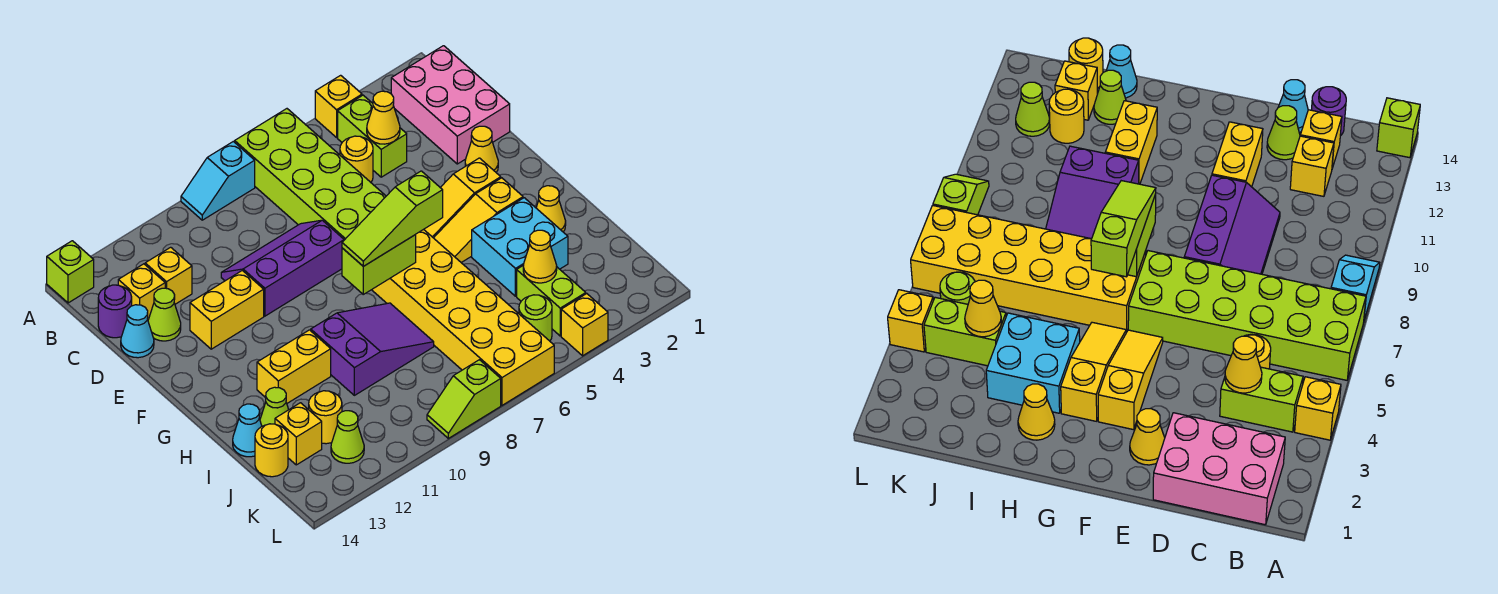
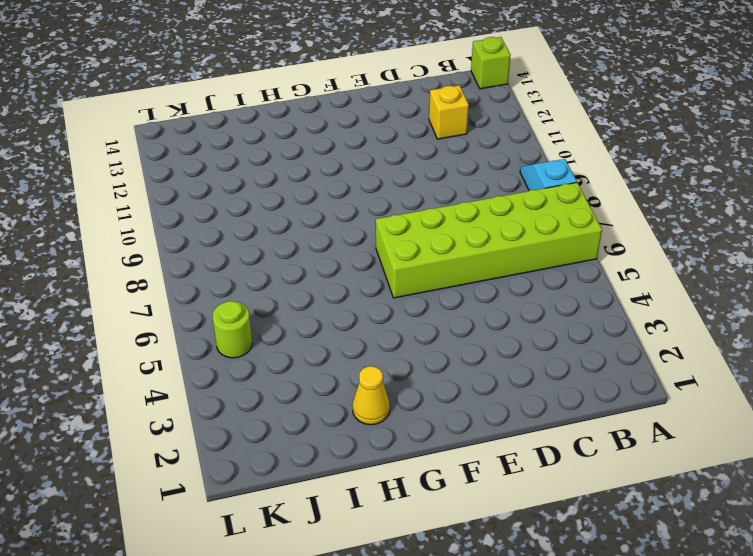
none -> yellow 1x1 brick [315,75,362,137]
none -> pink 2x3 brick [391,46,510,164]
none -> lime 1x2 brick [338,95,407,177]
none -> yellow 1x1 round brick [340,136,373,182]

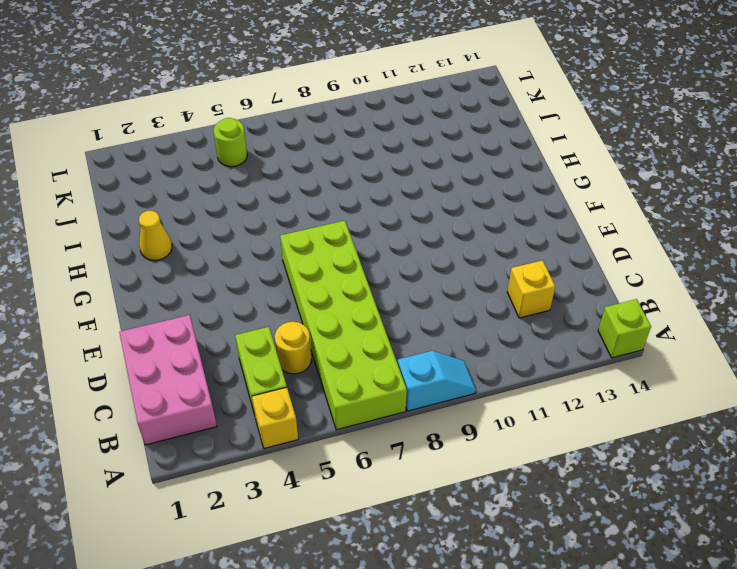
none -> yellow 1x1 brick [118,264,165,320]
none -> purple 1x1 round brick [98,285,132,338]
none -> purple 2x3 slope [221,220,344,316]
none -> lime 1x1 cone [148,288,181,341]

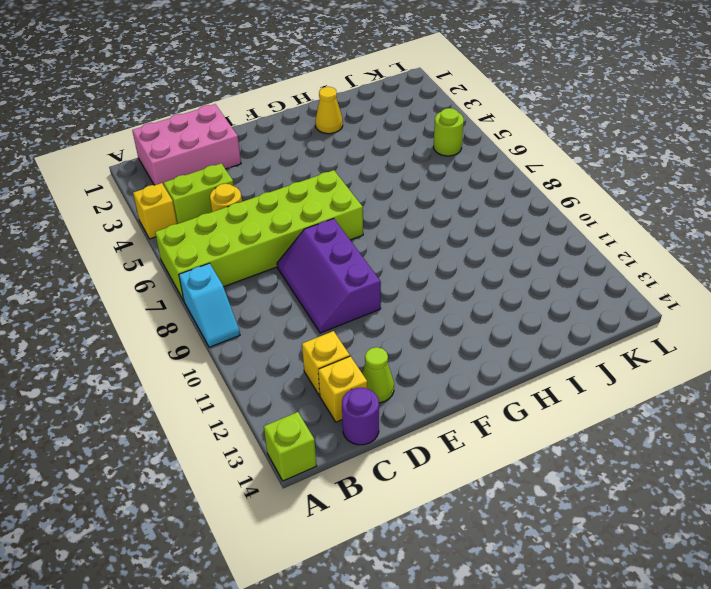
none -> cyan 1x1 cone [121,305,154,358]
none -> yellow 1x1 cone [465,126,498,172]
none -> yellow 1x2 brick [190,270,264,349]
none -> yellow 1x3 slope [424,158,501,238]

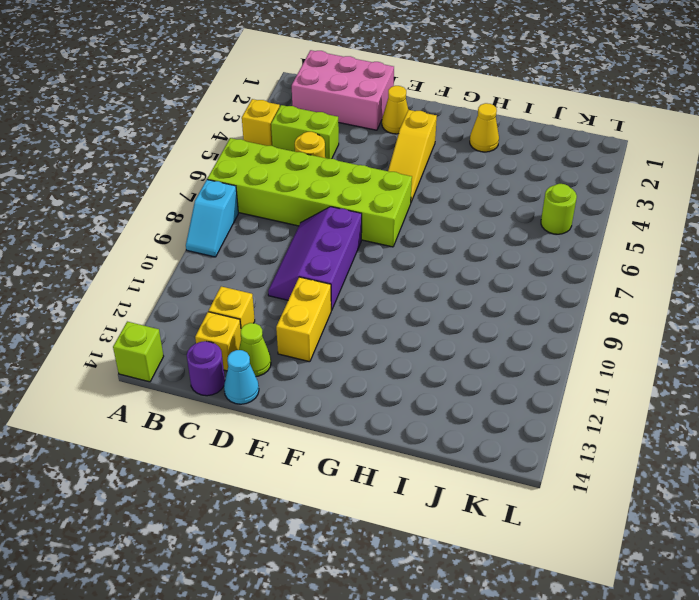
none -> yellow 1x3 slope [434,178,523,263]
none -> yellow 2x6 brick [372,229,554,405]
none -> cyan 2x2 brick [472,198,568,296]
none -> purple 2x3 slope [311,303,434,395]

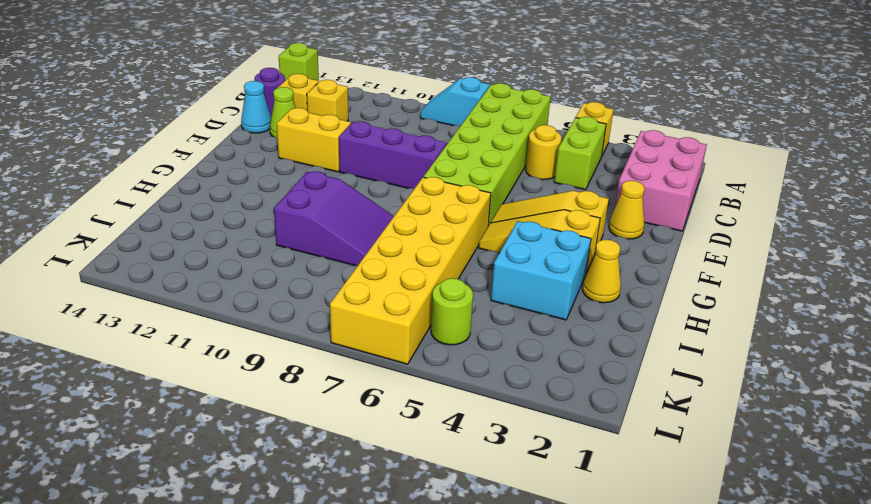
none -> yellow 1x2 brick [257,330,331,403]
none -> lime 1x1 cone [260,387,289,426]
none -> cyan 1x1 cone [233,404,262,457]
none -> lime 1x2 brick [517,265,586,336]

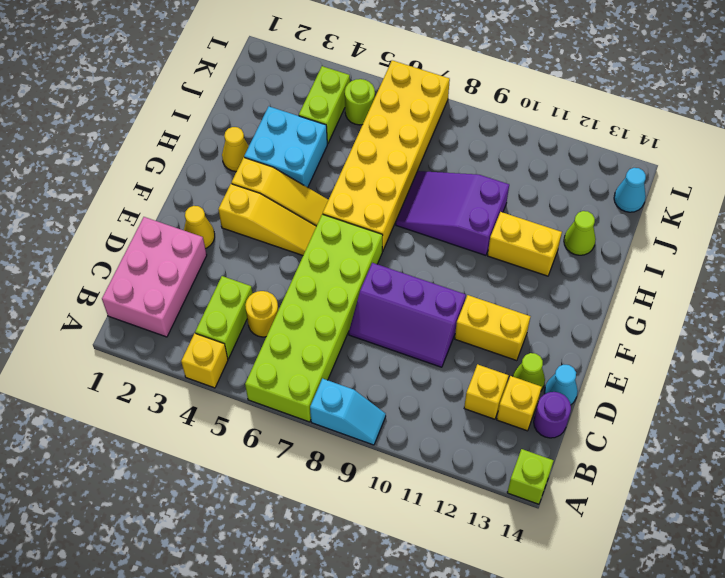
cyan 1x1 cone [614,168,646,212] -> cyan 1x1 cone moved to [233,404,262,457]
none -> yellow 1x1 round brick [309,391,342,444]
none -> yellow 1x1 brick [275,403,322,465]
none -> yellow 1x1 round brick [255,424,288,477]
none -> lime 1x1 cone [331,411,364,463]

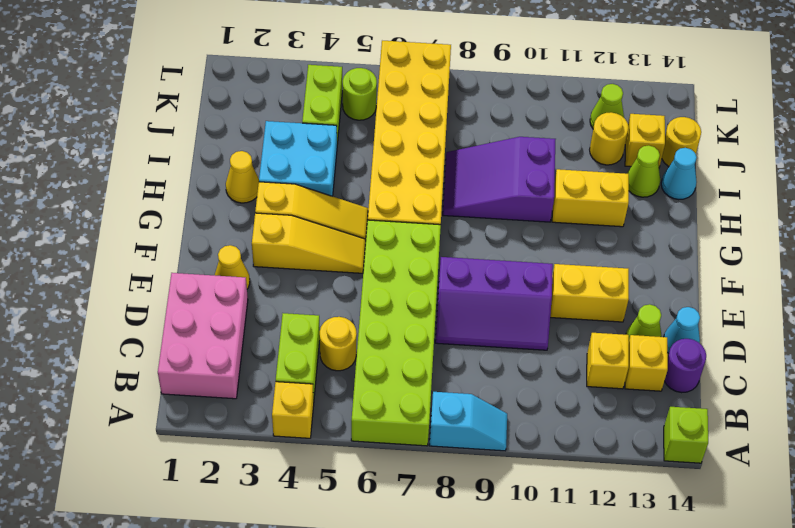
none -> yellow 1x1 brick [561,294,608,356]
none -> lime 1x2 slope [427,360,501,438]
none -> yellow 1x1 cone [367,91,400,144]
none -> lime 1x2 brick [342,235,416,294]

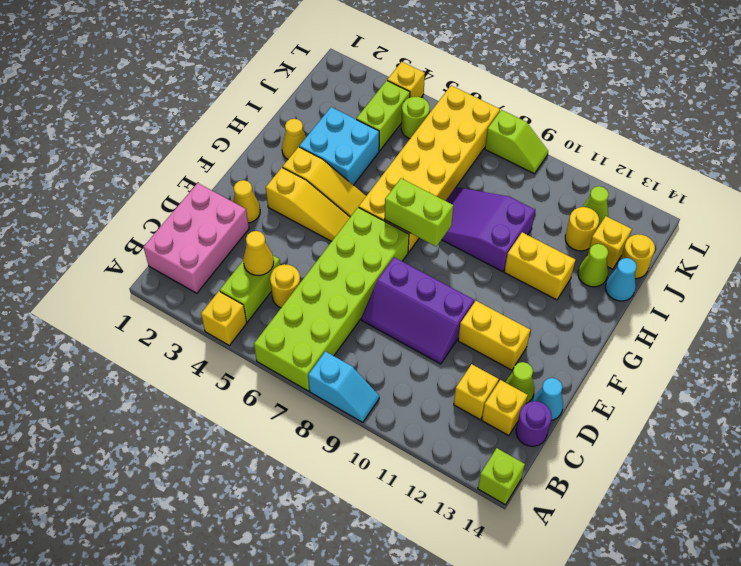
none -> yellow 1x1 cone [523,230,557,283]
none -> lime 1x3 slope [342,171,443,266]

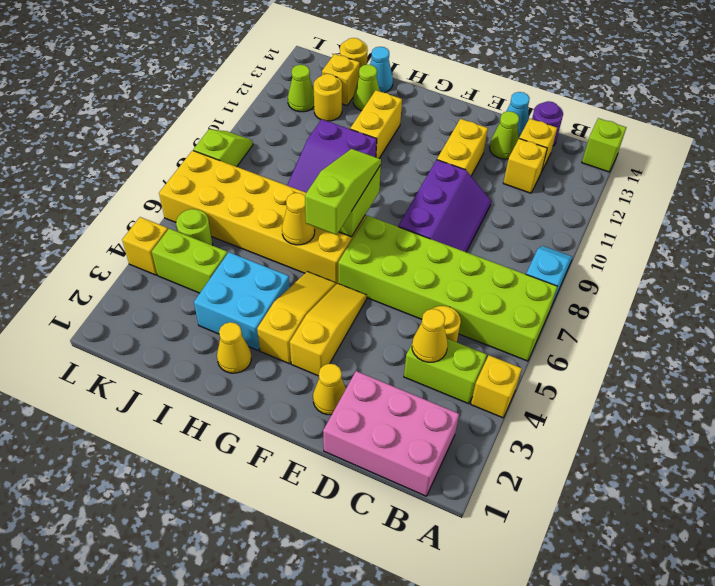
yellow 1x1 cone [282,193,315,245] -> yellow 1x1 cone moved to [523,230,557,283]

